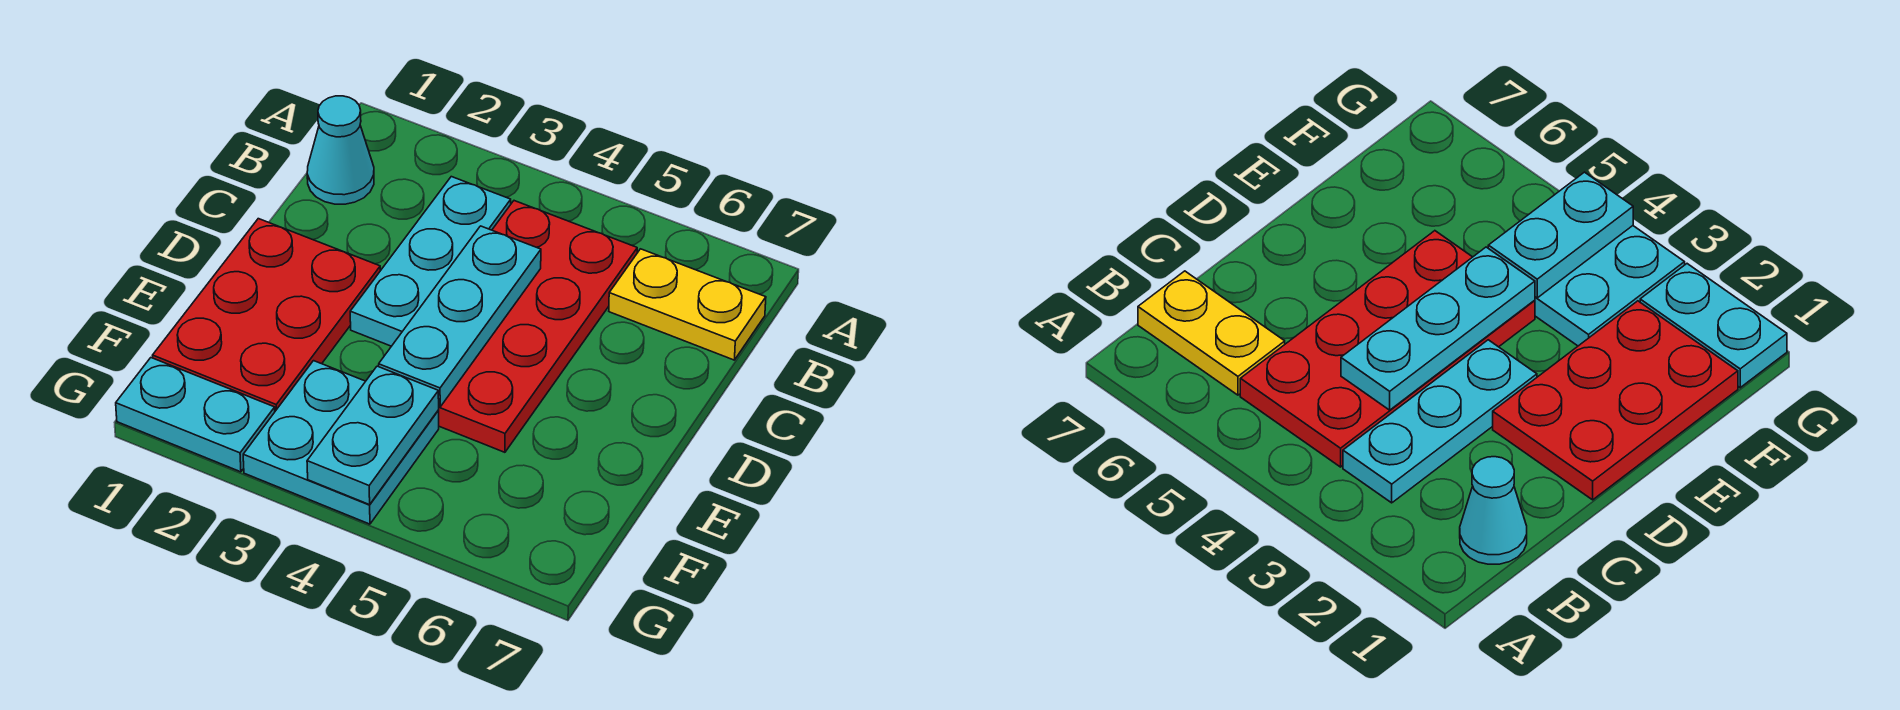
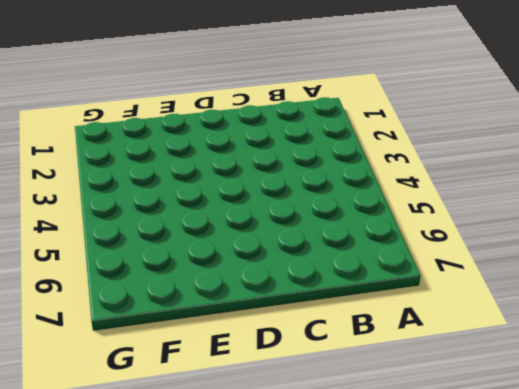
none -> cyan 1x1 cone [307,96,374,204]
none -> cyan 1x3 plate [350,177,511,346]

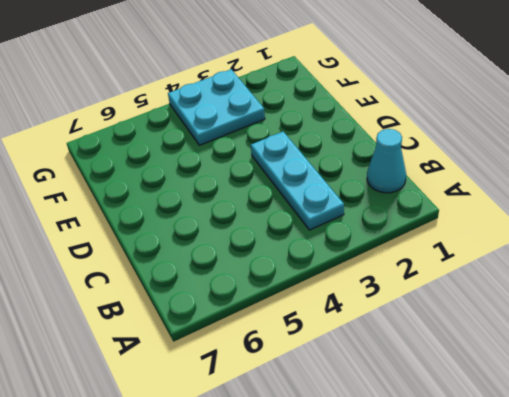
none -> red 2x4 plate [439,201,637,452]
none -> yellow 1x2 plate [609,249,766,360]

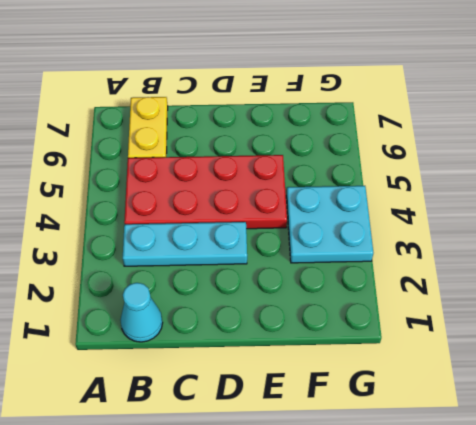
none -> red 2x3 plate [153,219,380,411]
none -> cyan 1x2 plate [116,358,275,472]

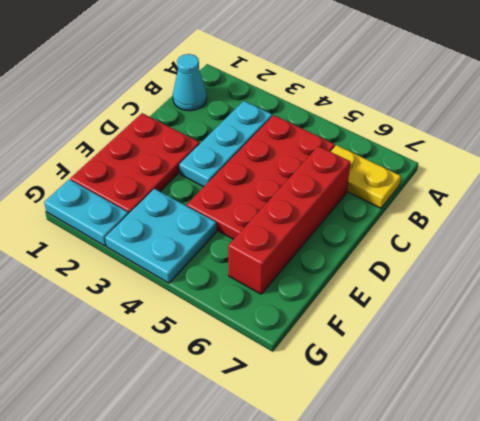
red 1x4 brick [228,146,350,294] -> none
none -> cyan 1x3 plate [379,226,541,407]
none -> cyan 1x2 plate [307,366,439,505]

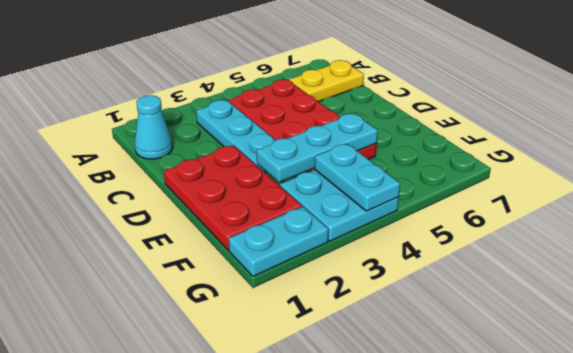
cyan 1x3 plate [257,114,378,182] -> cyan 1x3 plate turned to [379,226,541,407]

